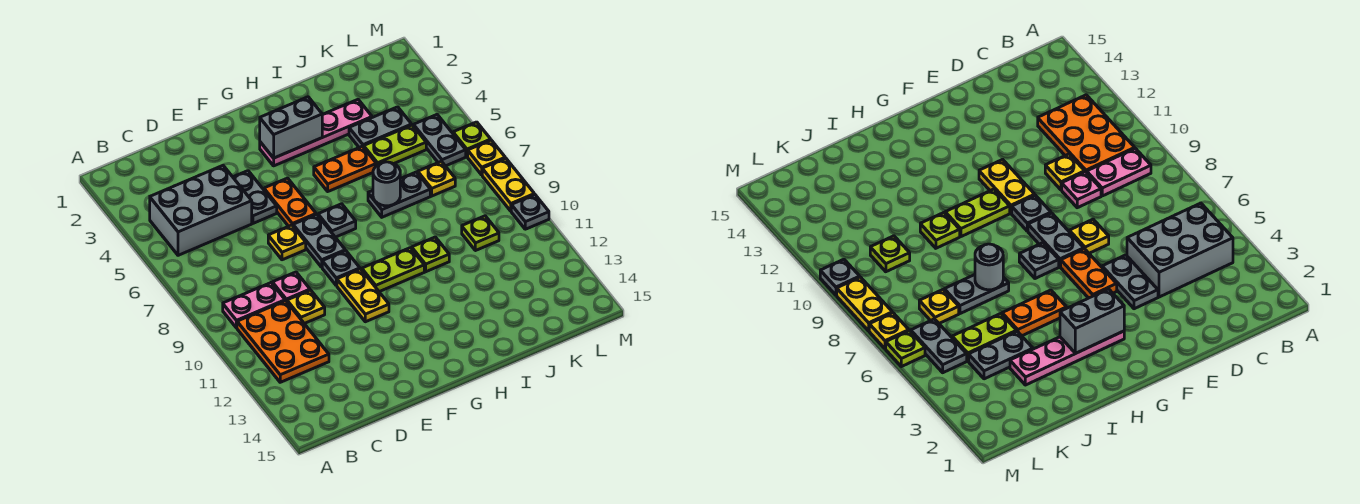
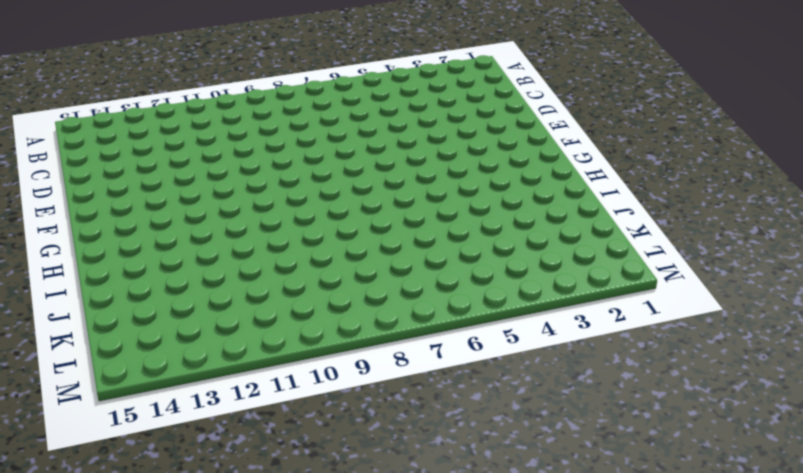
none -> grey 2x3 brick [150,166,252,255]
none -> pink 1x2 plate [223,283,285,328]
none -> orange 2x3 plate [237,301,329,382]

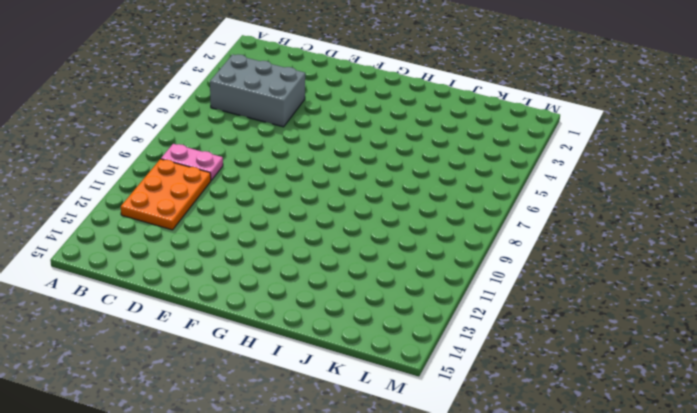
none -> pink 1x1 plate [272,272,310,301]
none -> yellow 1x1 plate [287,290,325,324]
none -> grey 1x2 plate [233,171,277,223]

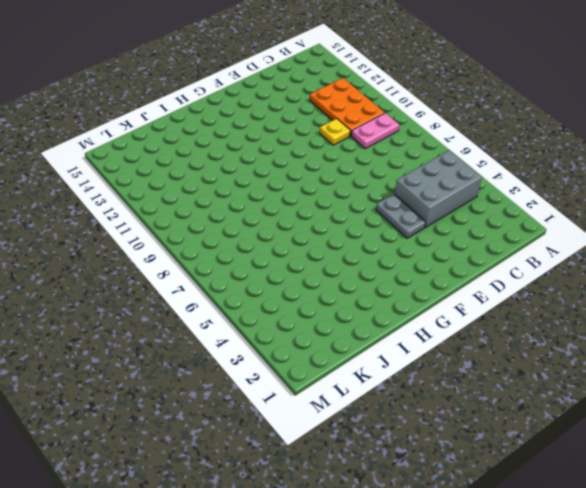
none -> pink 1x1 plate [272,272,310,301]
none -> yellow 1x1 plate [268,225,306,260]
none -> orange 1x2 plate [264,178,316,226]

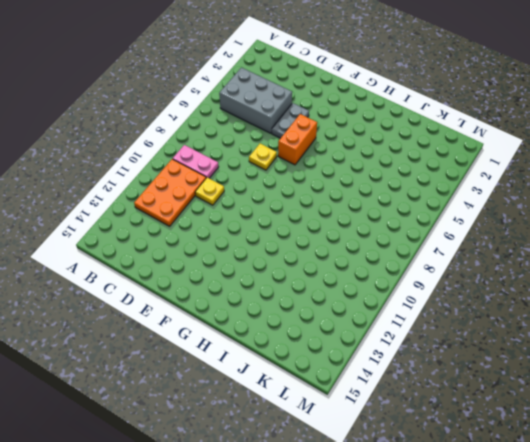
orange 1x2 brick [278,114,317,165] -> orange 1x2 plate [264,178,316,226]
none -> pink 1x1 plate [272,272,310,301]
none -> grey 1x2 plate [293,214,345,267]
none -> grey 1x1 plate [322,251,360,285]

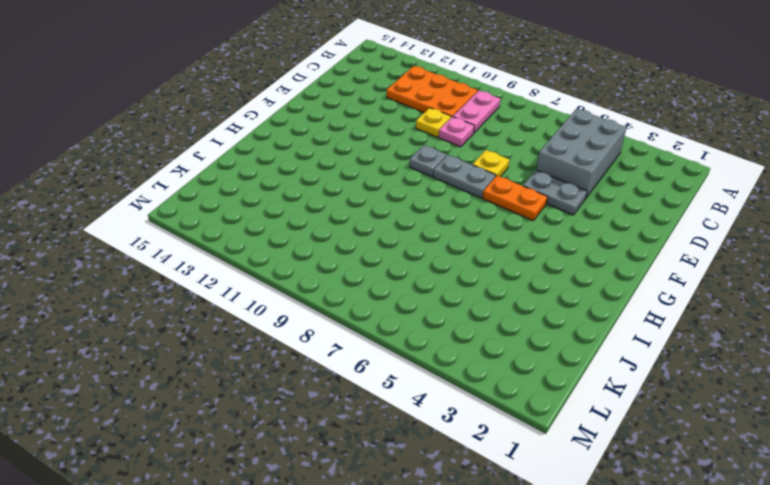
none -> yellow 1x2 plate [337,269,389,322]
none -> pink 1x4 plate [260,100,372,166]
none -> grey 1x1 plate [318,204,356,237]

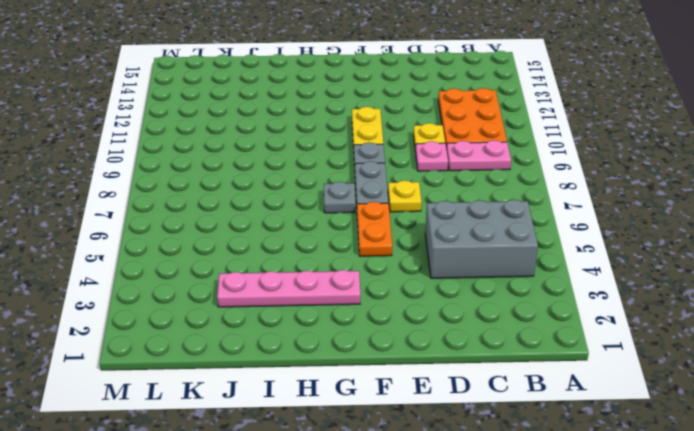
none -> grey 1x2 plate [233,171,277,223]
none -> lime 1x2 plate [362,248,424,292]
none -> orange 1x2 plate [314,146,376,191]

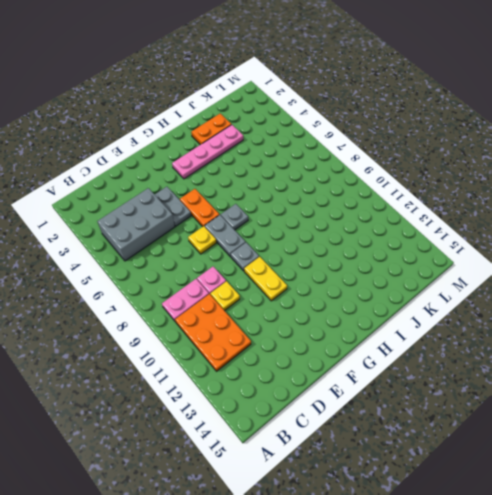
orange 1x2 plate [191,114,231,145] -> orange 1x2 plate moved to [314,146,376,191]
none -> lime 1x2 plate [362,248,424,292]
none -> grey 1x2 plate [368,172,430,217]
none -> lime 1x1 plate [412,237,449,272]

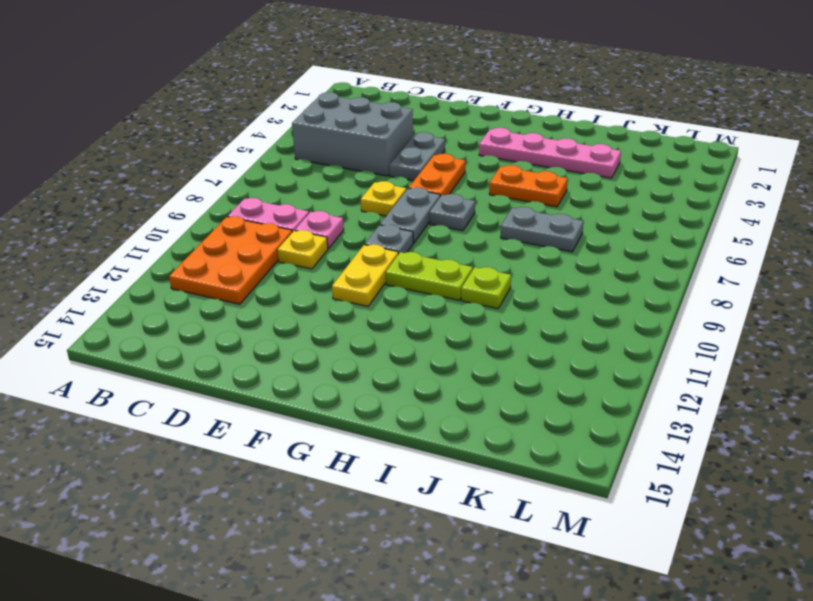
none -> grey 1x2 plate [349,107,412,147]
none -> lime 1x2 plate [364,125,426,166]
none -> yellow 1x1 plate [418,161,455,196]

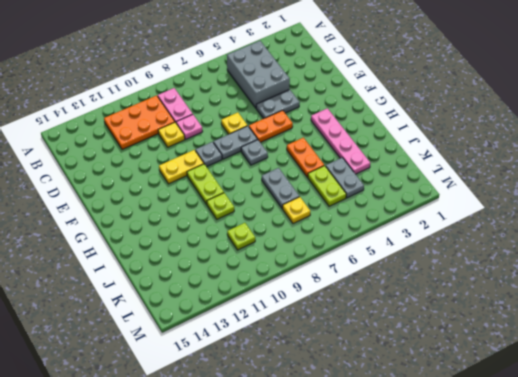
none -> grey 1x2 plate [414,115,466,166]
none -> lime 1x1 plate [453,122,491,157]
none -> yellow 1x1 plate [468,140,505,175]

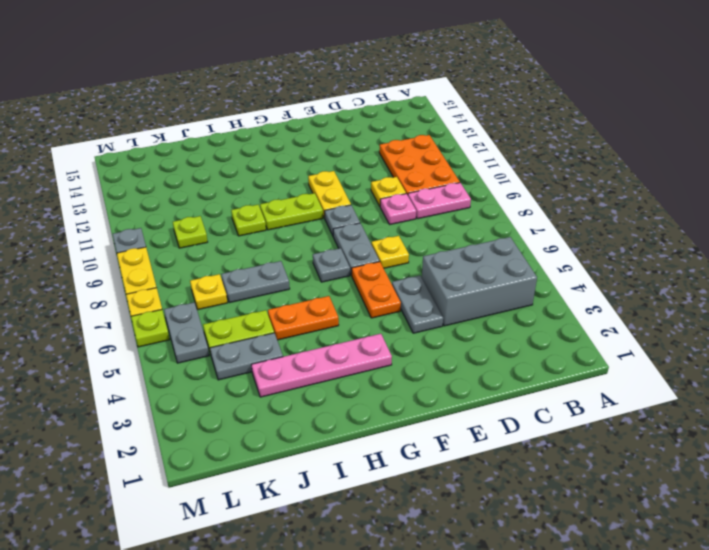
none -> grey 1x2 brick [260,97,322,158]
none -> grey 1x1 round brick [373,162,400,206]

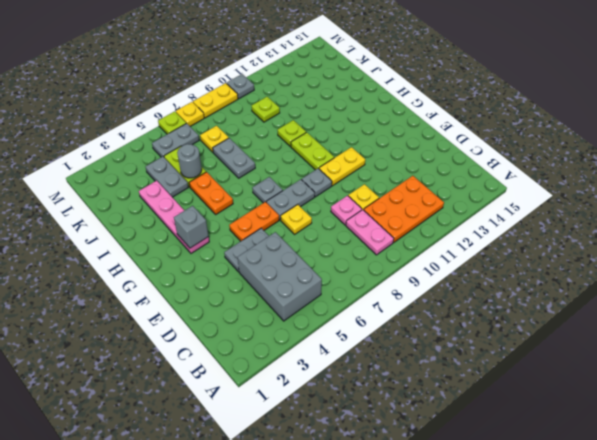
grey 1x1 brick [174,206,209,248] -> grey 1x2 brick [260,97,322,158]
grey 1x1 round brick [177,144,202,178] -> grey 1x1 round brick moved to [373,162,400,206]

